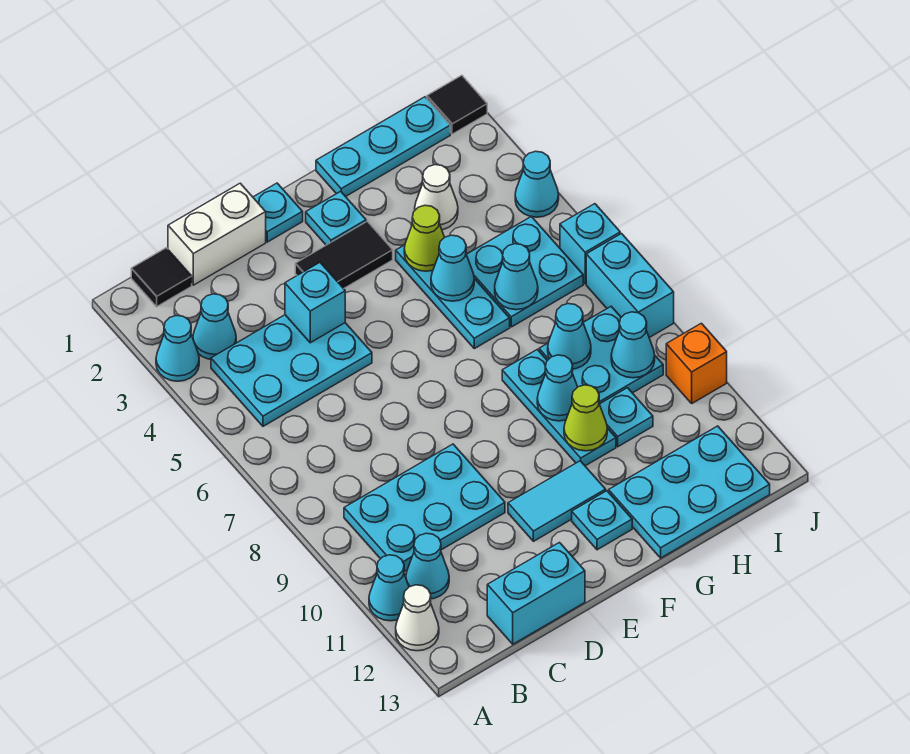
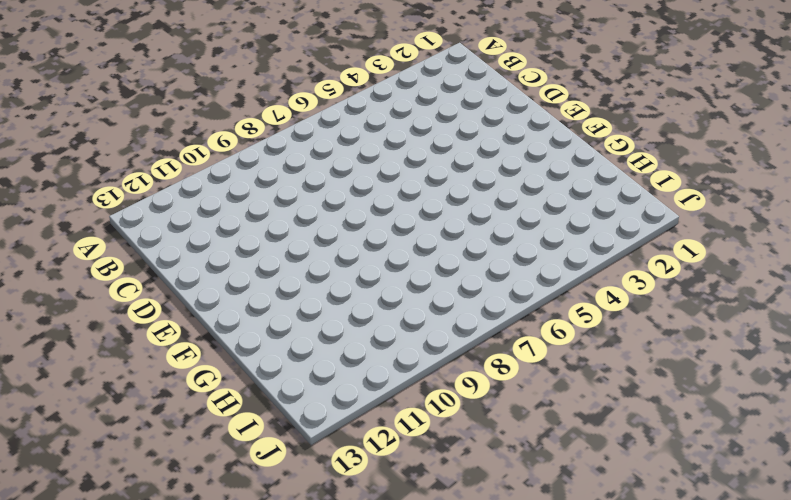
none -> cyan 1x1 cone [156,316,199,381]
none -> cyan 1x1 cone [369,555,409,621]
none -> white 1x1 cone [396,585,439,651]
none -> black 1x1 tile [131,248,192,307]

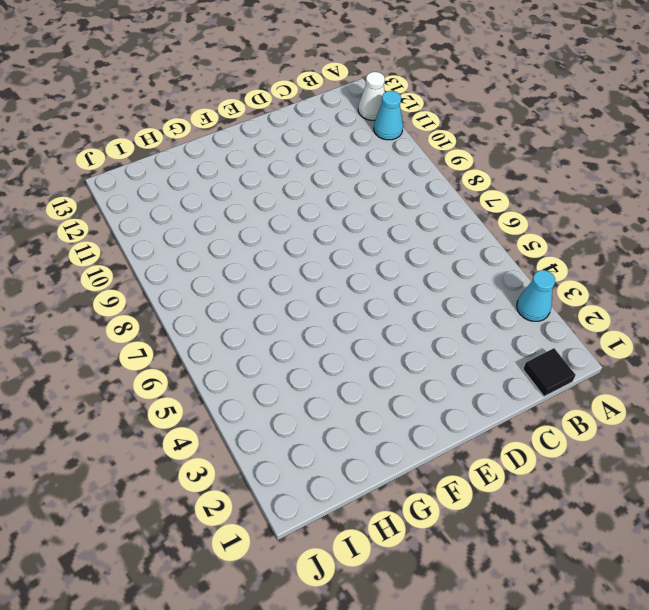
none -> cyan 1x1 cone [193,294,236,359]
none -> cyan 2x3 plate [211,315,372,426]
none -> cyan 2x3 plate [344,444,505,571]
none -> cyan 1x1 cone [406,533,449,599]

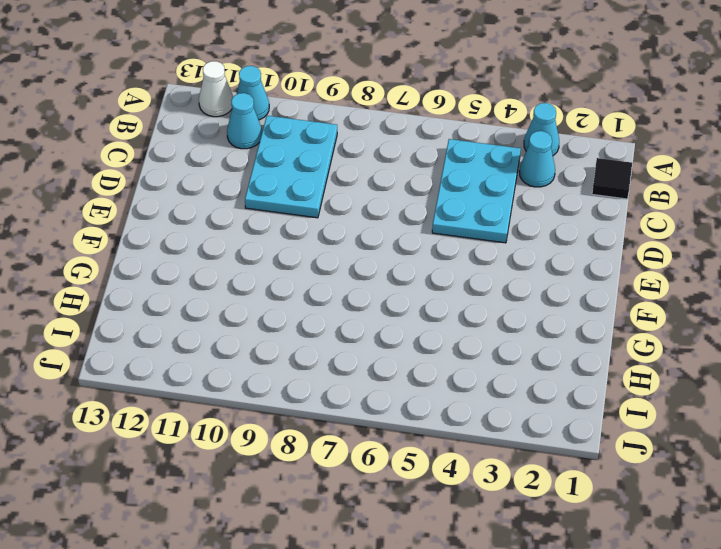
none -> white 1x2 brick [168,183,266,285]
none -> cyan 1x2 brick [487,543,585,644]
none -> cyan 1x1 plate [253,183,303,242]
none -> black 1x2 tile [295,221,393,289]

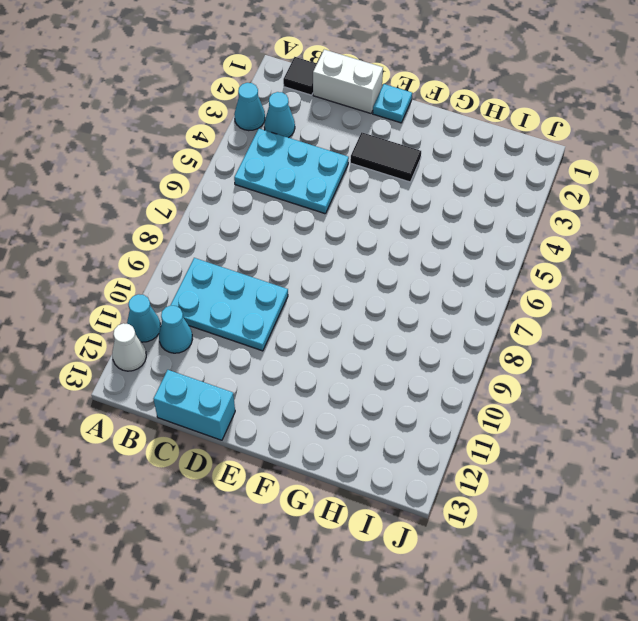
none -> cyan 1x2 tile [508,461,606,541]
none -> cyan 1x1 plate [306,191,366,245]
none -> cyan 1x1 plate [572,491,632,550]
none -> cyan 1x3 plate [316,97,450,197]

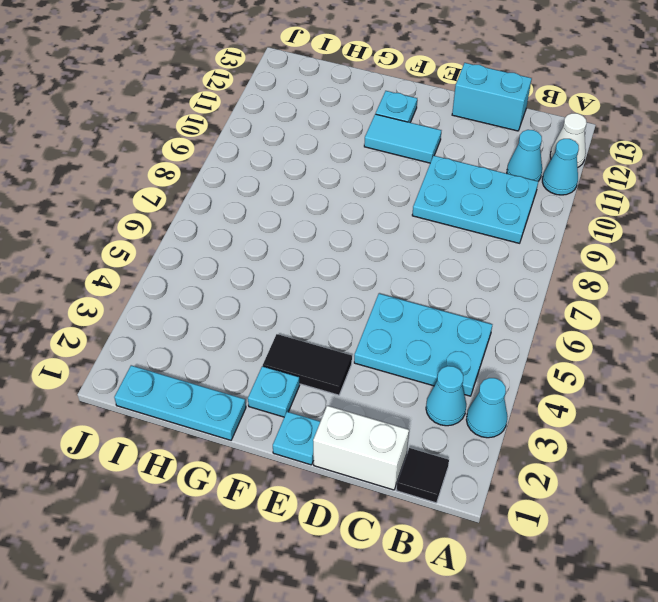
none -> cyan 1x3 plate [396,245,510,349]
none -> cyan 1x3 plate [502,349,616,466]
none -> cyan 2x3 plate [609,426,770,558]
none -> white 1x1 cone [415,165,458,230]

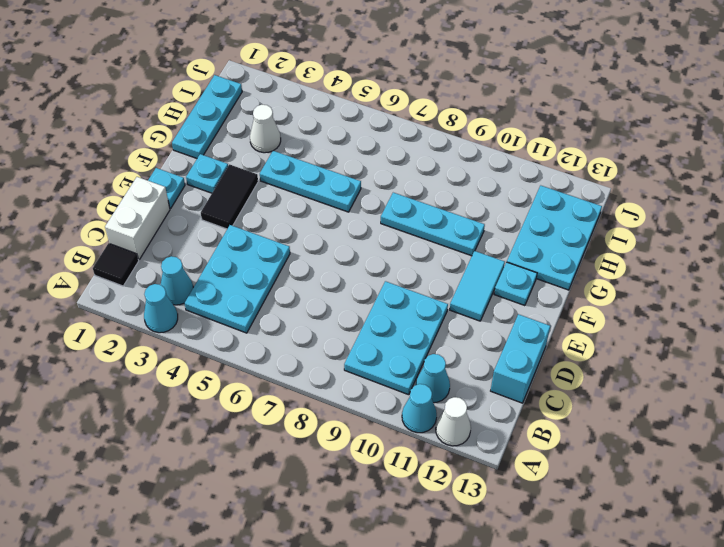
none -> cyan 2x2 plate [466,217,583,327]
none -> cyan 2x2 plate [539,306,663,404]
none -> cyan 1x1 plate [600,388,653,447]
none -> black 1x1 tile [427,75,487,134]

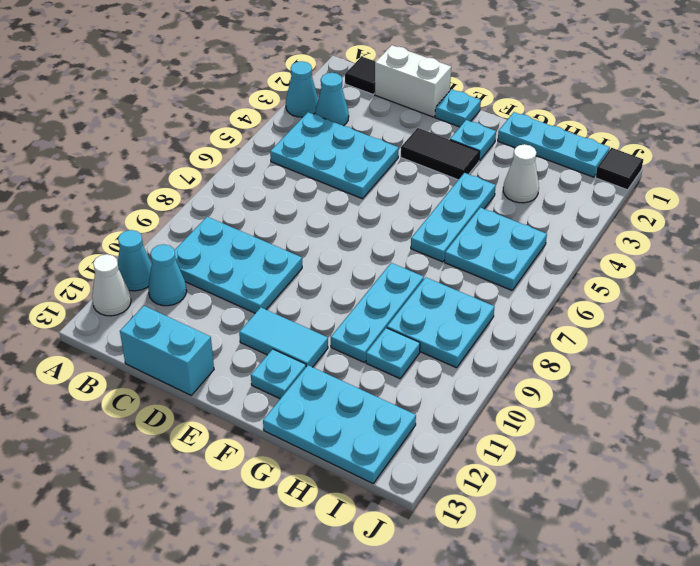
none -> cyan 1x1 cone [515,151,559,217]
none -> cyan 1x1 brick [560,204,620,284]
none -> cyan 1x2 brick [586,234,674,338]
none -> orange 1x1 brick [666,323,727,403]

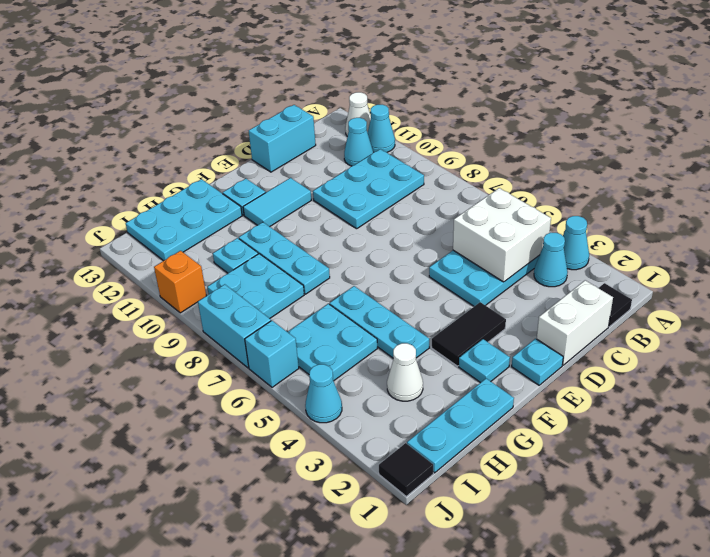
white 2x2 brick [453,188,551,282] -> none
none -> cyan 1x1 brick [285,263,345,343]
none -> lime 1x1 cone [404,205,445,271]
none -> cyan 1x1 cone [431,235,474,301]
none -> cyan 1x1 cone [537,355,577,421]

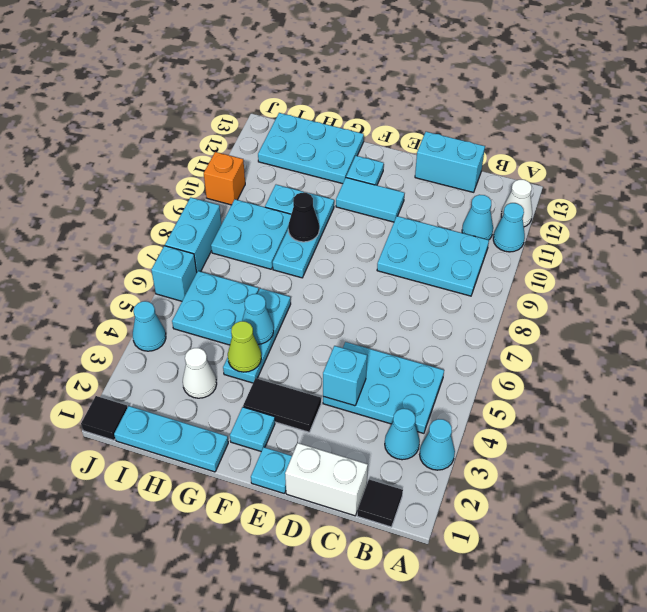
black 1x1 cone [288,193,319,242] -> cyan 1x1 cone [537,355,577,421]
none -> lime 1x1 cone [564,385,607,451]
none -> cyan 1x1 cone [495,244,538,310]
none -> cyan 1x1 cone [548,304,591,369]
none -> cyan 1x1 cone [611,312,655,378]

